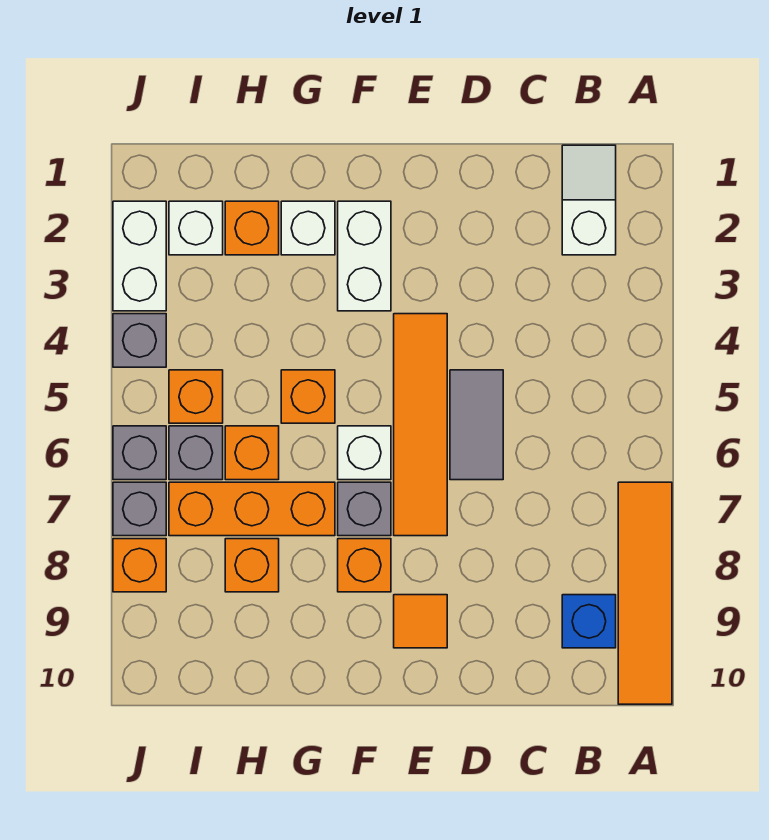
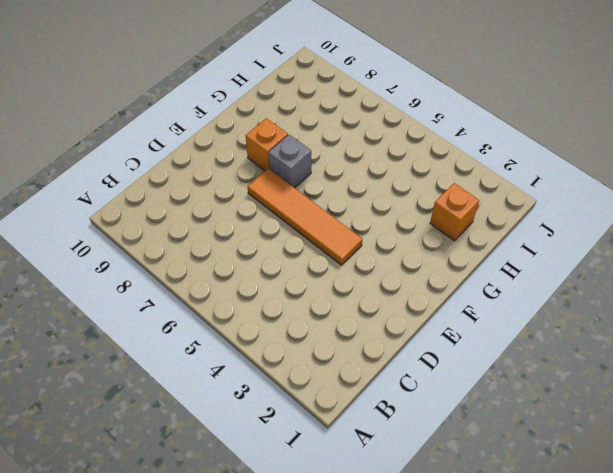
none -> orange 1x4 tile [618,482,672,704]
none -> white 1x2 slope [562,145,616,255]
none -> blue 1x1 brick [562,595,616,648]

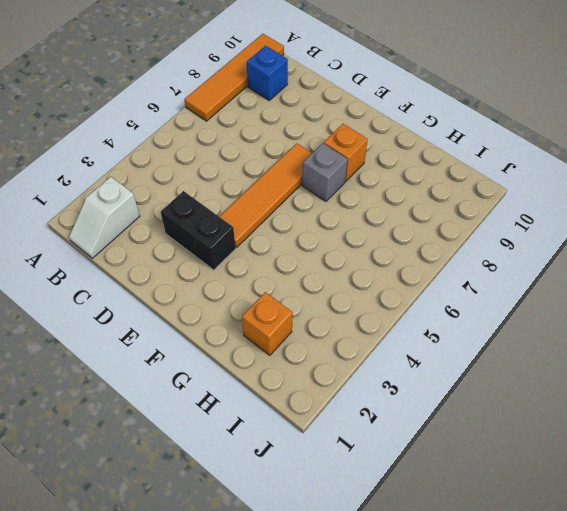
black 1x2 brick [161,191,236,270] -> none
none -> grey 1x2 tile [450,370,503,480]
none -> orange 1x1 tile [394,595,447,648]
none -> white 1x2 brick [338,201,391,311]

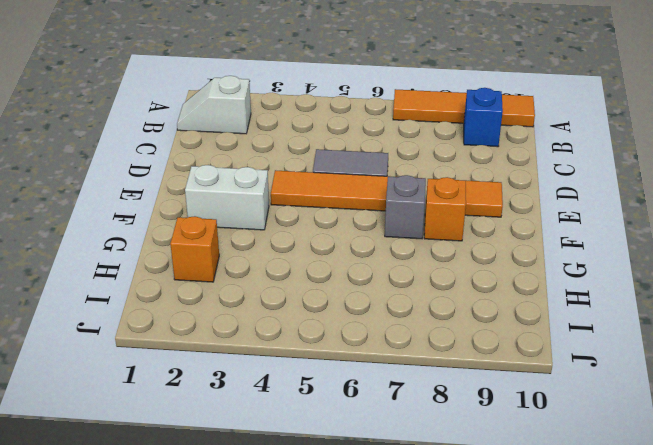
none -> white 1x1 brick [338,426,391,480]
none -> white 1x1 brick [281,201,335,255]
none -> orange 1x1 brick [281,370,335,423]

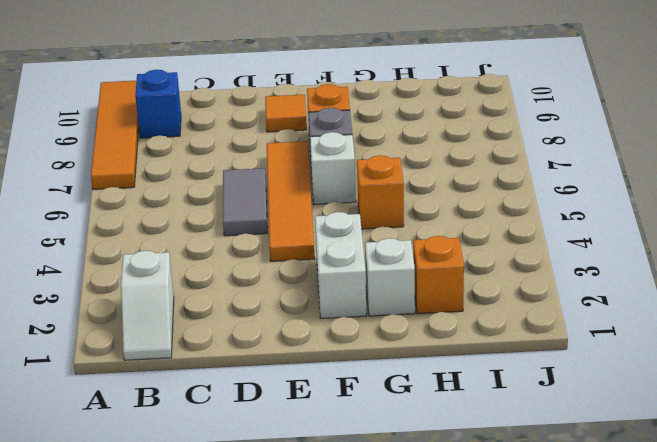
none -> orange 1x3 brick [169,482,335,536]
none -> orange 1x1 brick [225,426,279,480]
none -> orange 1x1 brick [225,539,279,592]

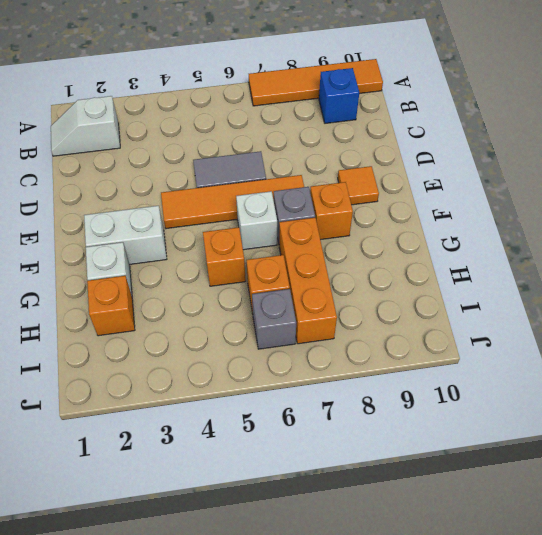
none -> orange 1x1 brick [225,539,279,592]
none -> white 1x1 brick [169,201,223,255]
none -> orange 1x1 brick [169,370,223,423]

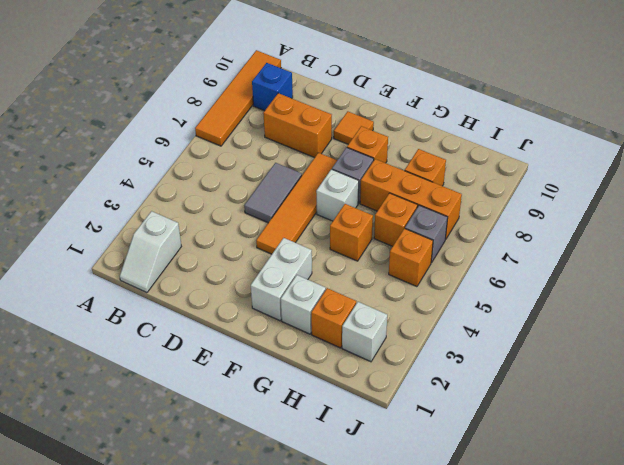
orange 1x2 brick [263,93,332,158] -> none
none -> white 1x2 brick [113,201,166,311]
none -> grey 1x1 brick [113,314,166,367]
none -> grey 1x1 brick [113,426,166,480]

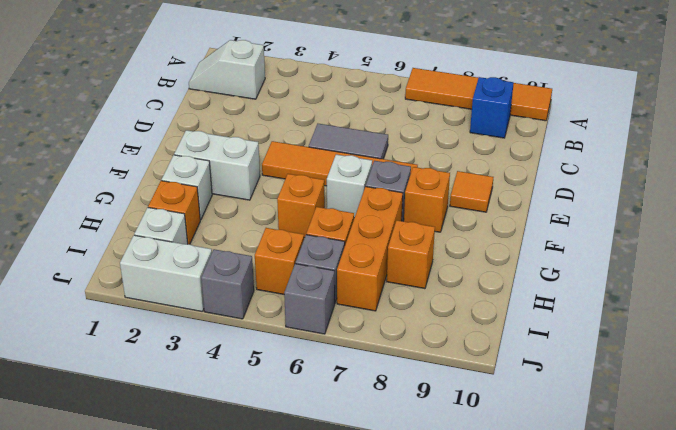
none -> grey 1x1 brick [113,482,166,536]
none -> orange 1x1 brick [113,539,166,592]

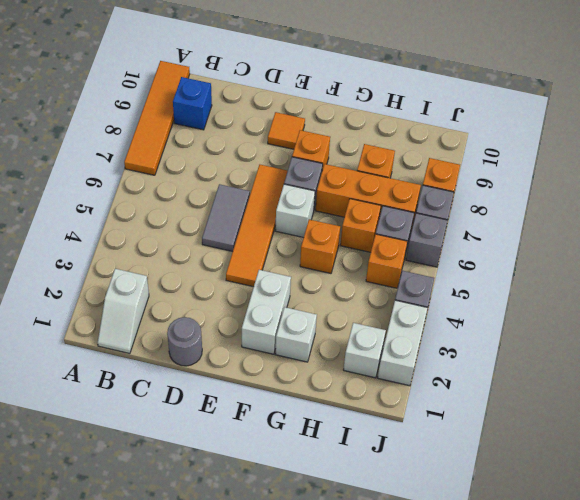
grey 1x1 round brick [167,317,202,366] -> none
none -> orange 1x1 brick [225,201,279,255]

